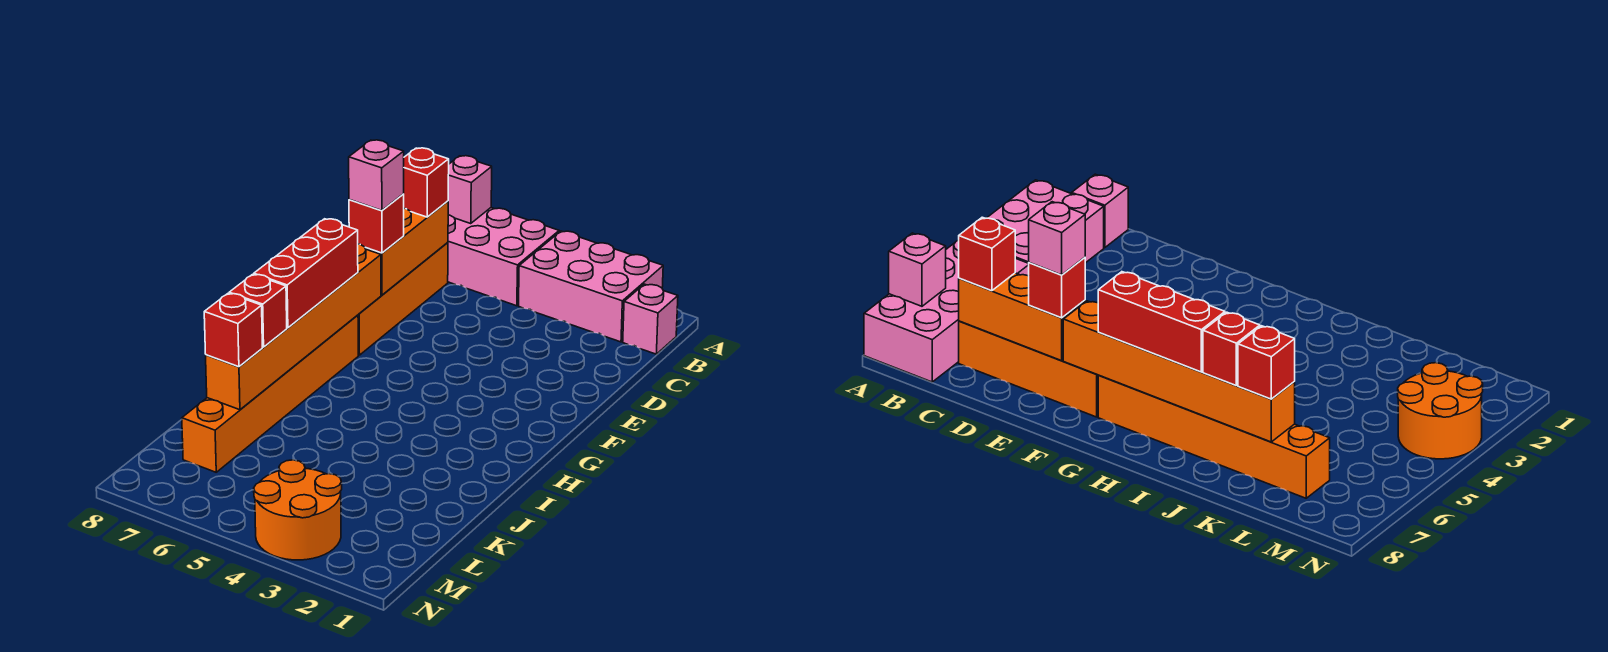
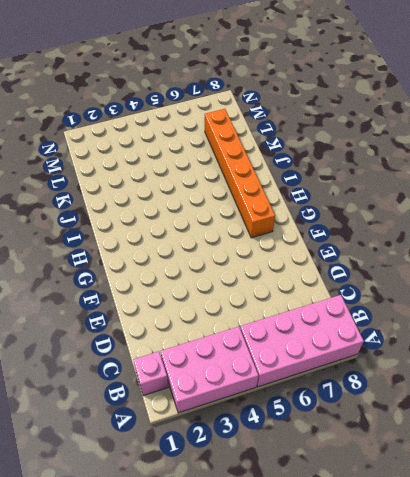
none -> orange 1x4 brick [358,242,448,355]
none -> orange 2x2 round brick [254,460,342,560]
none -> pink 1x1 brick [448,156,492,224]

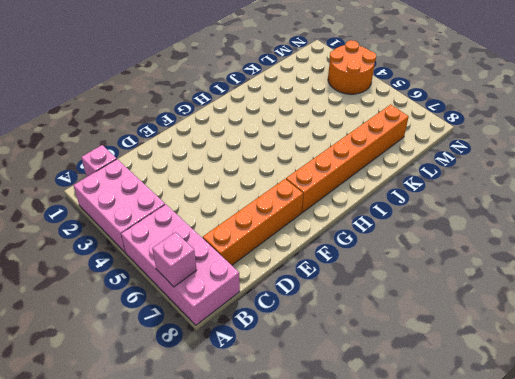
none -> orange 1x3 brick [365,201,448,295]
none -> orange 1x6 brick [206,244,381,410]
none -> red 1x1 brick [404,148,449,217]

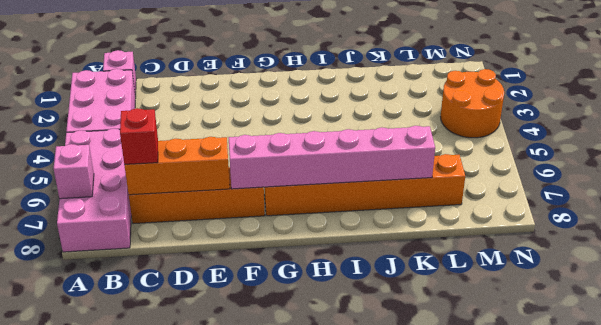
pink 1x6 brick [229,126,435,189] -> orange 1x6 brick [206,244,381,410]
none -> red 1x1 brick [349,194,404,253]
none -> red 1x3 brick [254,219,358,328]
none -> red 1x1 brick [229,274,287,347]

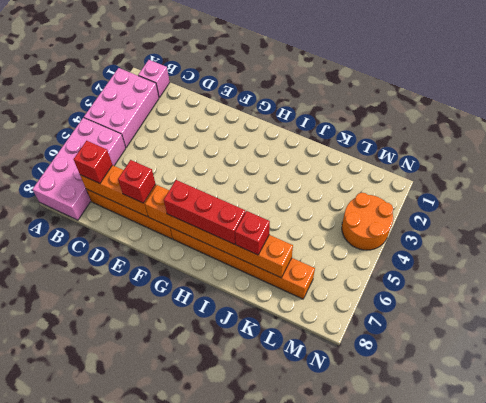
none -> pink 1x1 brick [448,156,492,224]
none -> red 1x1 brick [204,293,262,367]
none -> pink 1x1 brick [349,140,404,210]

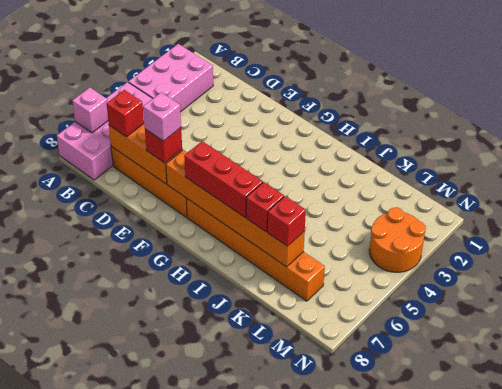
none -> pink 1x1 brick [623,284,678,354]

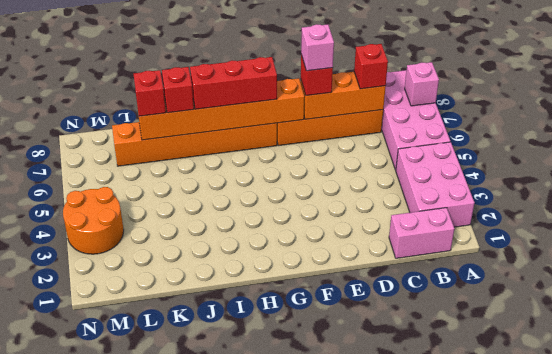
pink 1x2 brick [389,208,454,258] -> pink 1x1 brick [623,284,678,354]

